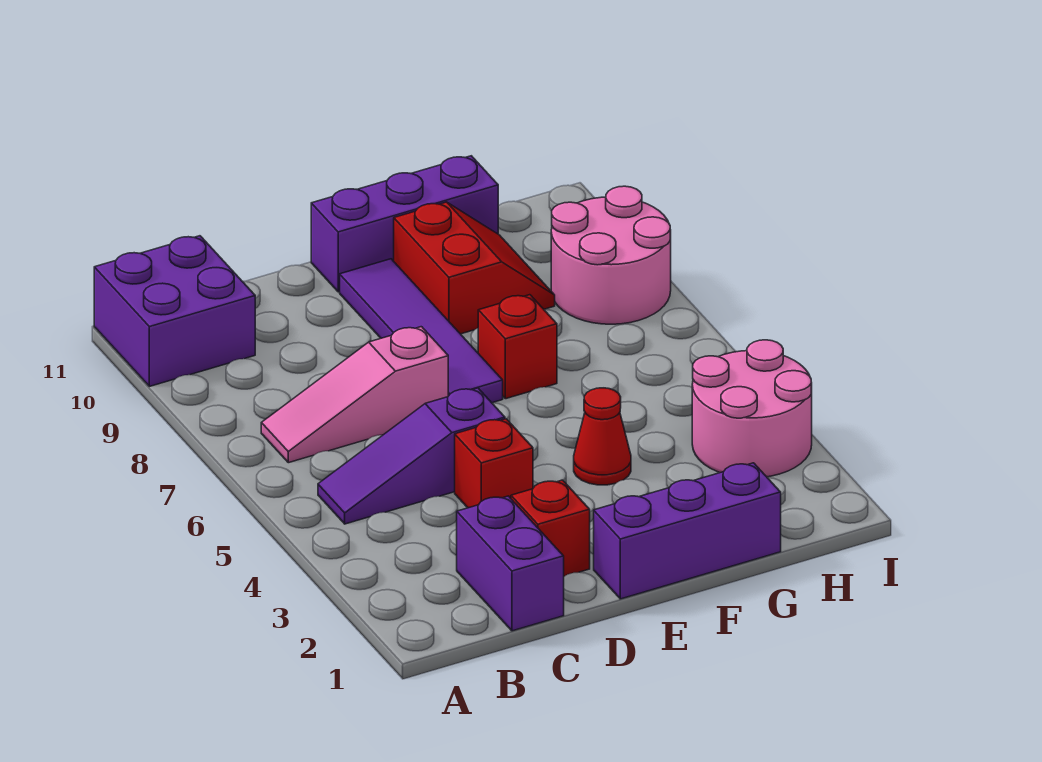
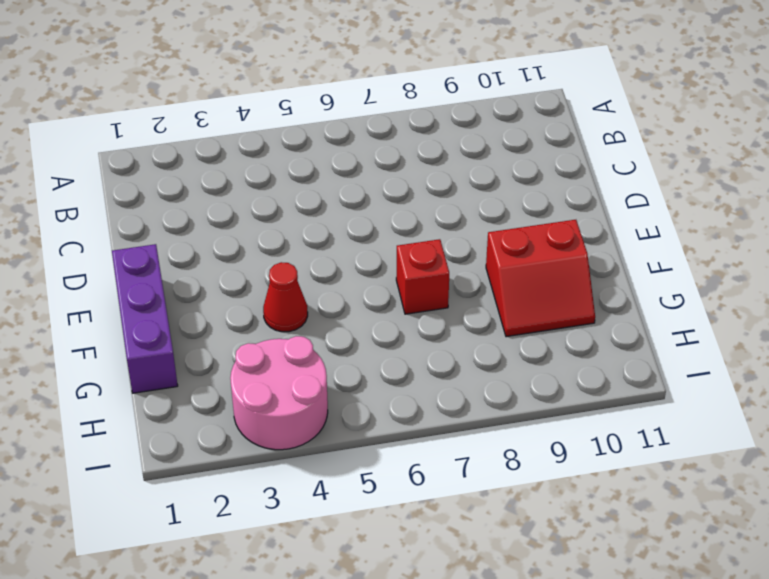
none -> purple 2x2 brick [94,236,255,386]
none -> purple 1x3 slope [318,388,505,524]
none -> pink 1x3 slope [261,327,448,463]

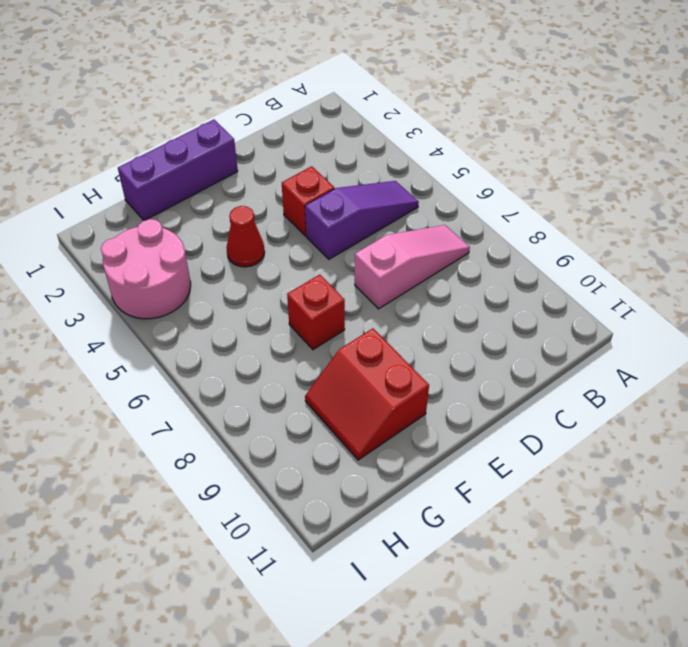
none -> purple 2x2 brick [94,236,255,386]
none -> purple 1x2 brick [457,496,564,631]
none -> red 1x1 brick [511,480,590,576]

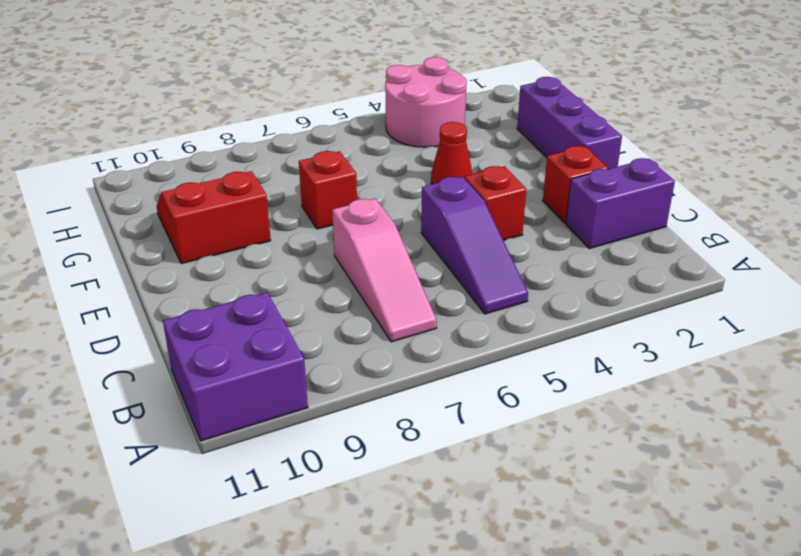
none -> purple 1x4 tile [340,259,503,403]
none -> purple 1x3 brick [311,156,498,292]
none -> pink 2x2 round brick [551,186,671,324]

